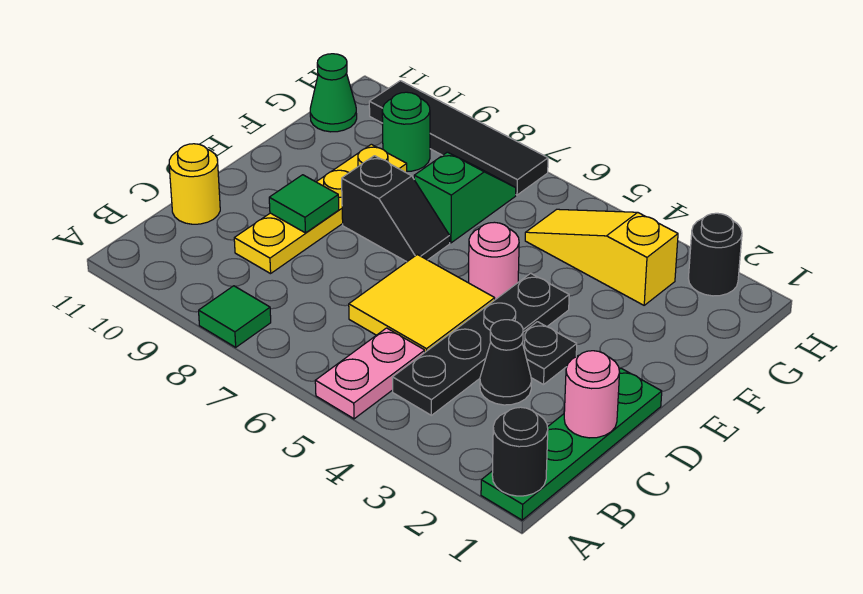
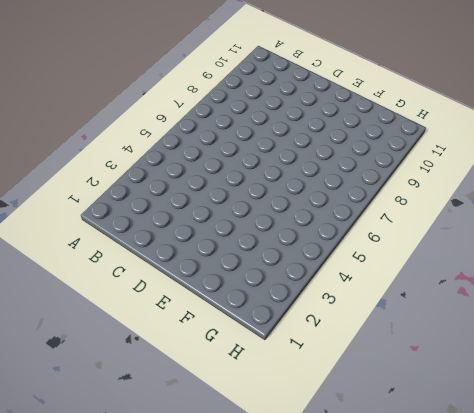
none -> green 1x4 plate [481,368,662,520]
none -> pink 1x2 plate [315,328,425,419]
none -> green 1x1 tile [199,286,271,347]

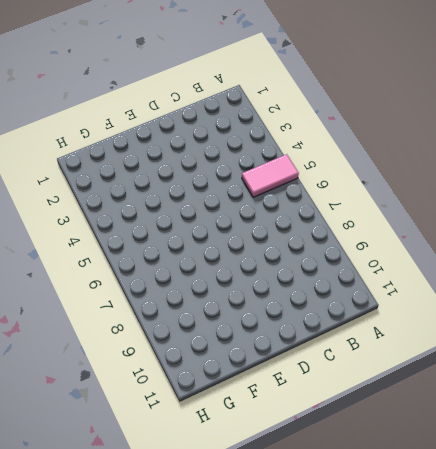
pink 1x2 tile [242,154,299,197] -> pink 1x2 plate [315,328,425,419]
none -> green 1x4 plate [481,368,662,520]
none -> green 1x1 tile [199,286,271,347]
none -> black 1x4 plate [392,273,569,415]

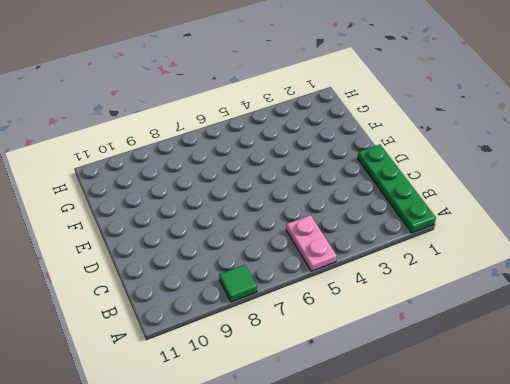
none -> black 1x4 plate [392,273,569,415]
none -> black 1x1 cone [480,320,532,405]
none -> yellow 2x2 tile [349,254,495,352]

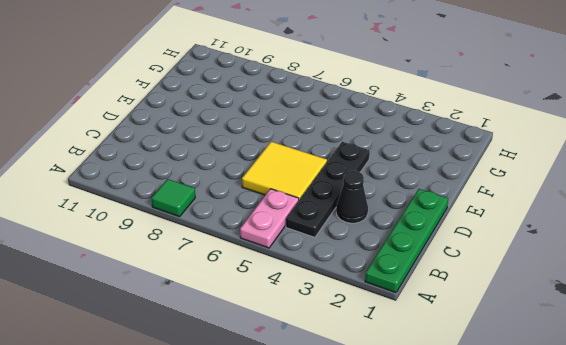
none -> yellow 1x4 plate [234,144,407,274]
none -> yellow 1x1 round brick [169,144,220,224]
none -> black 1x1 plate [522,322,577,385]

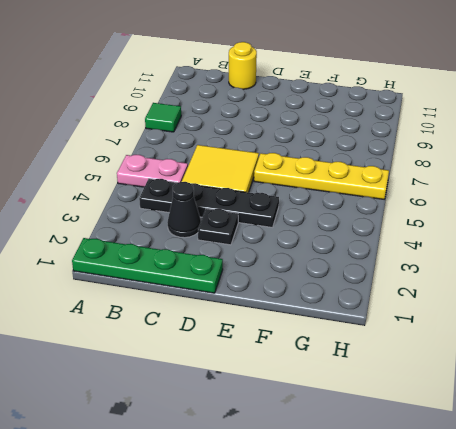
yellow 1x4 plate [254,153,389,199] -> yellow 1x4 plate moved to [234,144,407,274]
none -> pink 1x1 round brick [469,222,519,300]
none -> black 1x2 slope [342,156,450,262]
none -> green 1x2 slope [414,152,516,243]

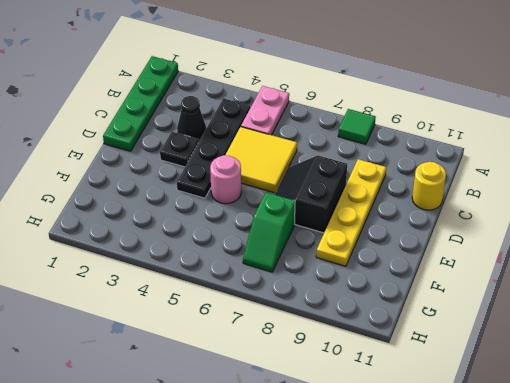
black 2x2 slope [275,156,347,233] -> black 1x2 slope [342,156,450,262]
none -> yellow 1x3 slope [525,209,678,305]
none -> green 1x1 round brick [382,92,430,171]
none -> green 1x1 cone [310,54,357,132]

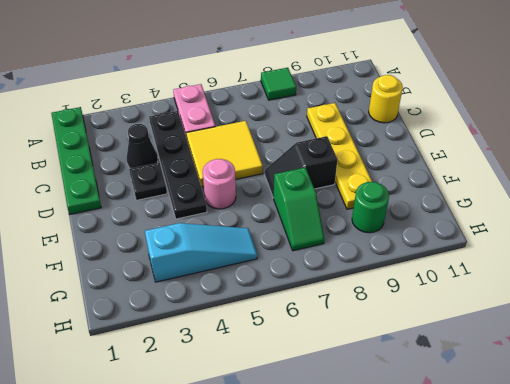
cyan 1x3 slope [145,223,257,282] -> yellow 1x3 slope [525,209,678,305]
none -> green 1x1 cone [310,54,357,132]
none -> black 1x1 round brick [688,213,742,296]
none -> black 1x4 tile [369,81,548,195]

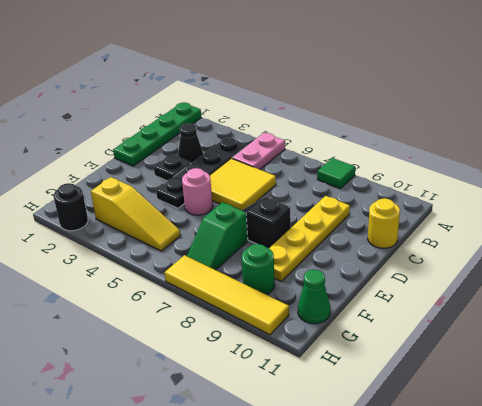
yellow 1x4 tile [165,255,289,335] -> black 1x4 tile [369,81,548,195]
none -> black 1x1 round brick [492,407,548,496]
none -> pink 1x1 round brick [564,351,620,438]
none -> green 1x1 tile [269,175,339,233]

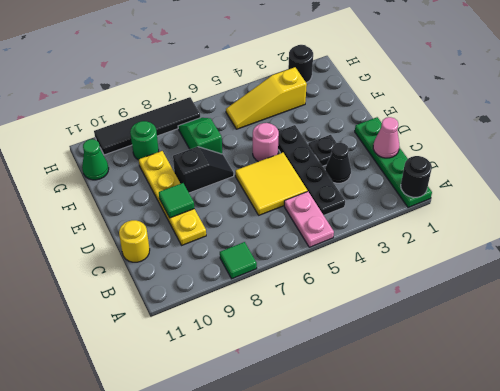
pink 1x1 cone [373,117,399,158] -> pink 1x1 round brick [564,351,620,438]

